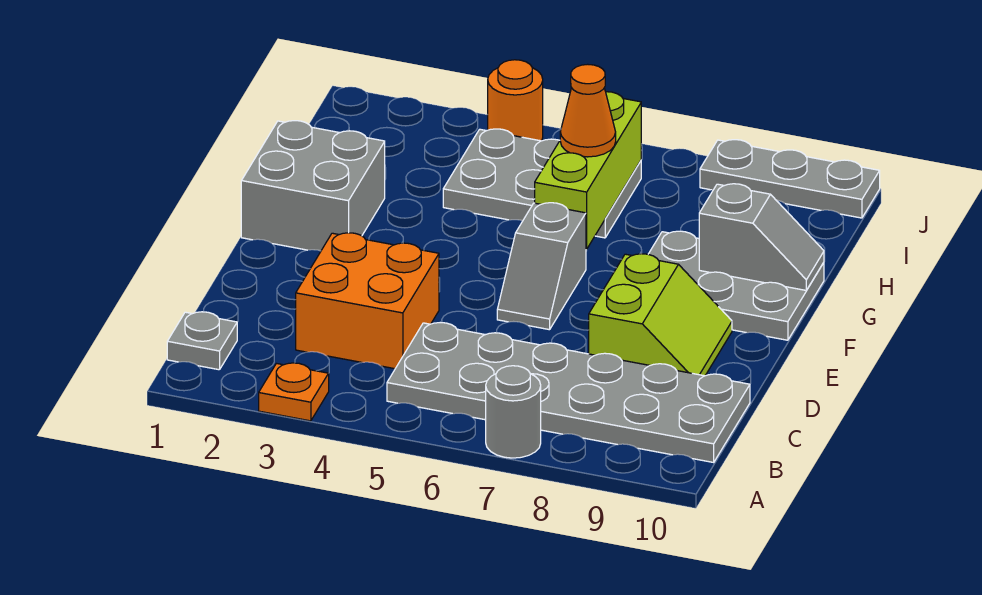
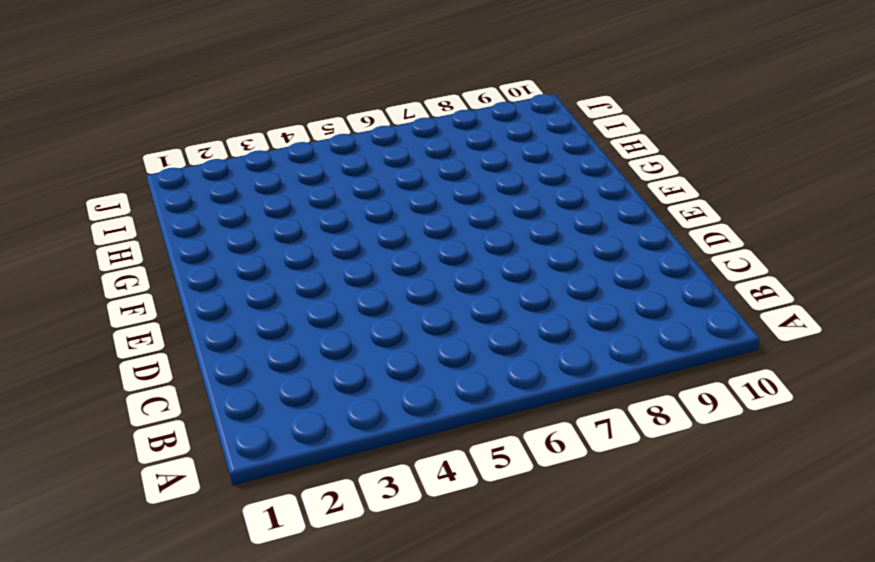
none -> orange 1x1 plate [259,363,329,421]
none -> grey 1x1 round brick [486,366,541,458]
none -> grey 1x1 plate [167,312,237,370]

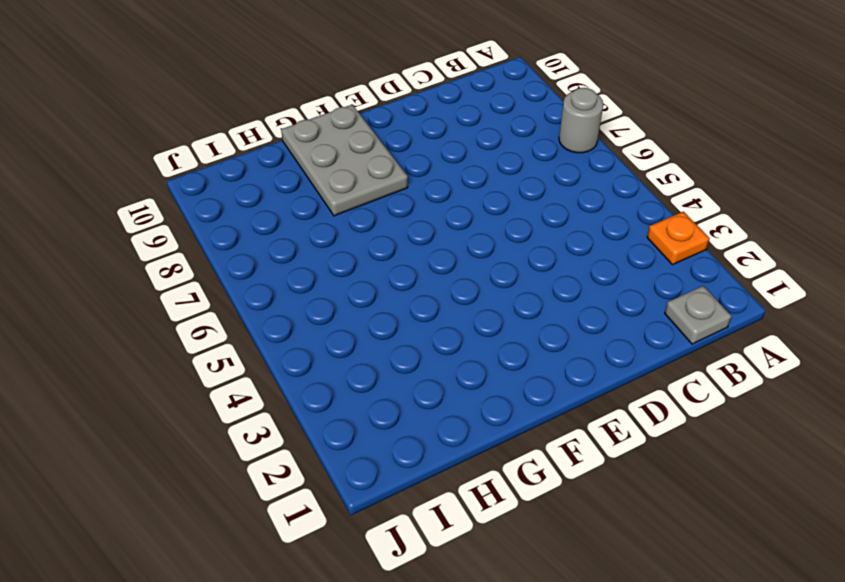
none -> grey 2x6 plate [387,323,750,462]
none -> orange 2x2 brick [296,233,439,369]
none -> lime 2x2 slope [589,254,732,376]

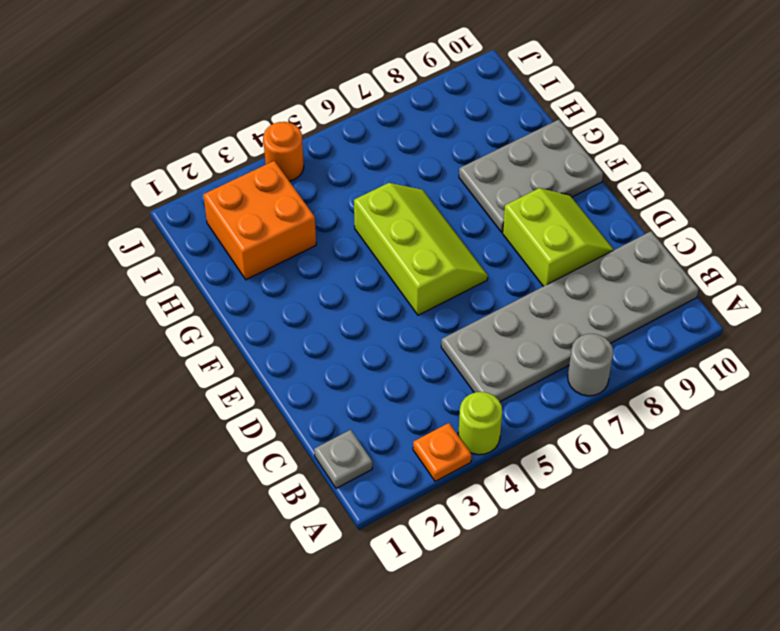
lime 1x1 round brick [458,392,502,455] -> none
lime 2x3 slope [354,183,488,315] -> grey 1x2 slope [497,203,586,330]
orange 2x2 brick [203,161,316,280] -> orange 2x2 brick moved to [296,233,439,369]
none -> grey 2x2 brick [241,121,385,251]
none -> grey 2x3 plate [443,129,641,238]
none -> grey 1x3 plate [700,140,880,218]

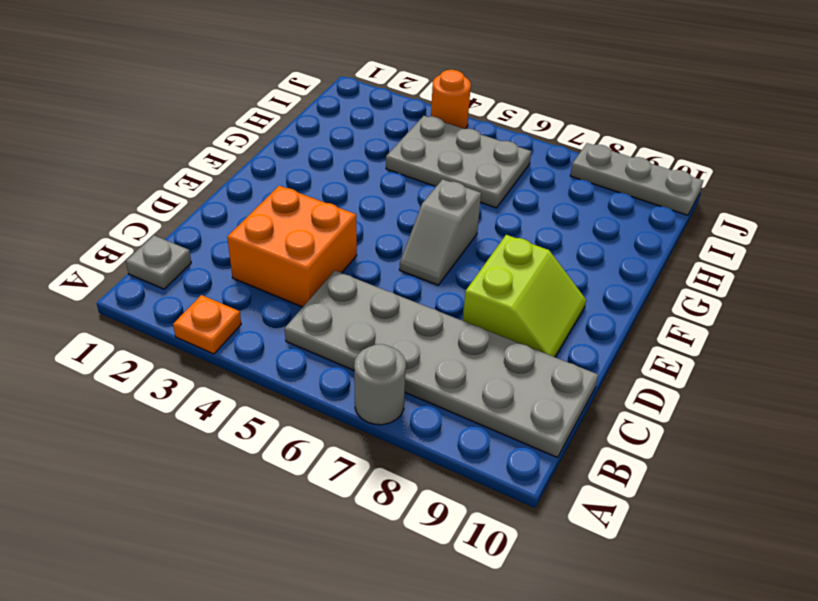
none -> grey 2x2 brick [241,121,385,251]
none -> grey 2x3 plate [648,231,824,340]
none -> lime 1x3 brick [535,92,641,249]

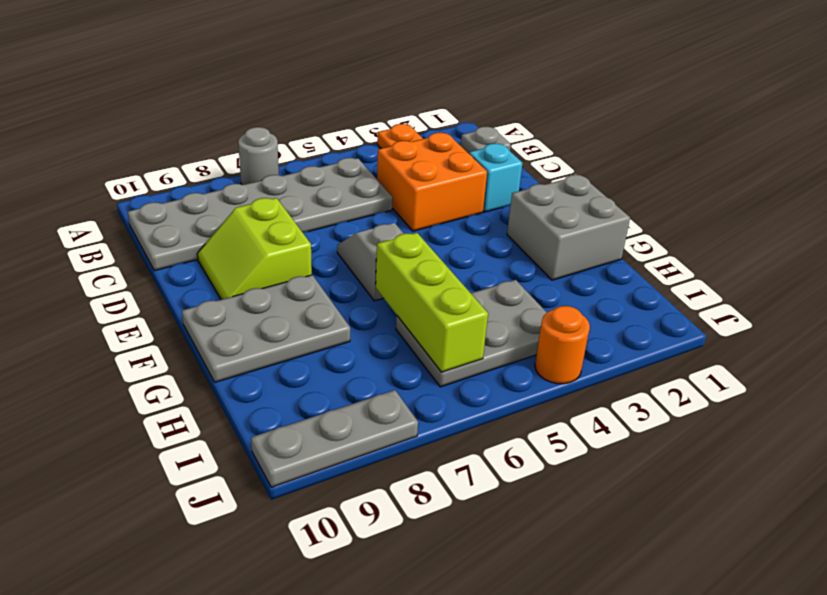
cyan 1x1 brick [469,143,523,212] -> none
none -> grey 1x2 slope [699,184,824,290]
none -> orange 1x1 cone [560,64,616,157]

